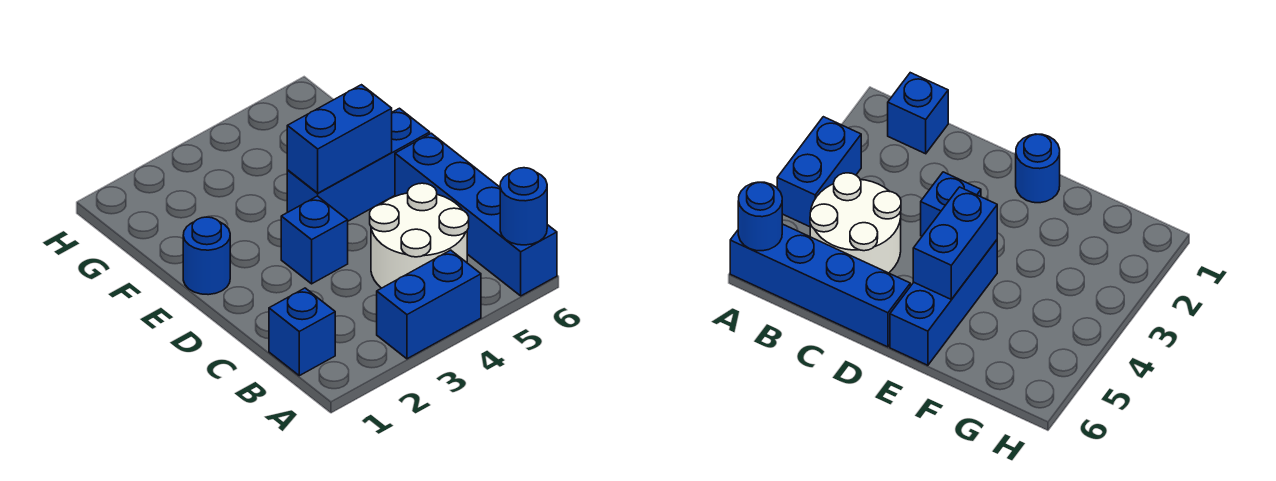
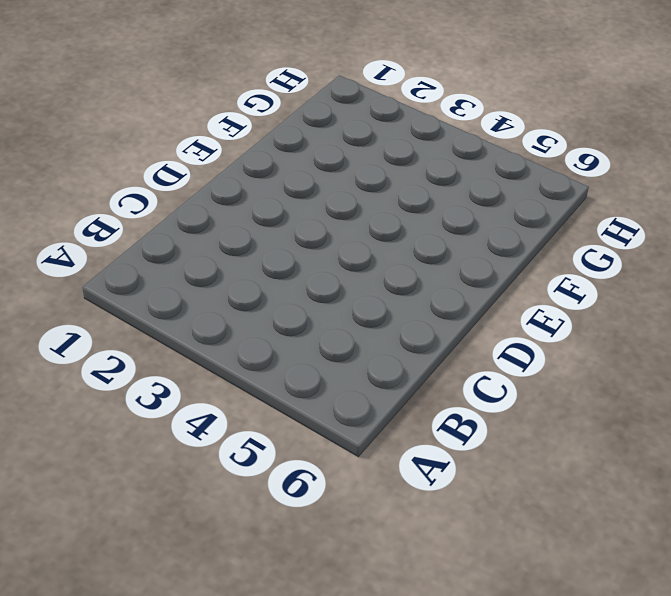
none -> blue 1x2 brick [377,250,481,359]
none -> blue 1x4 brick [395,133,557,296]

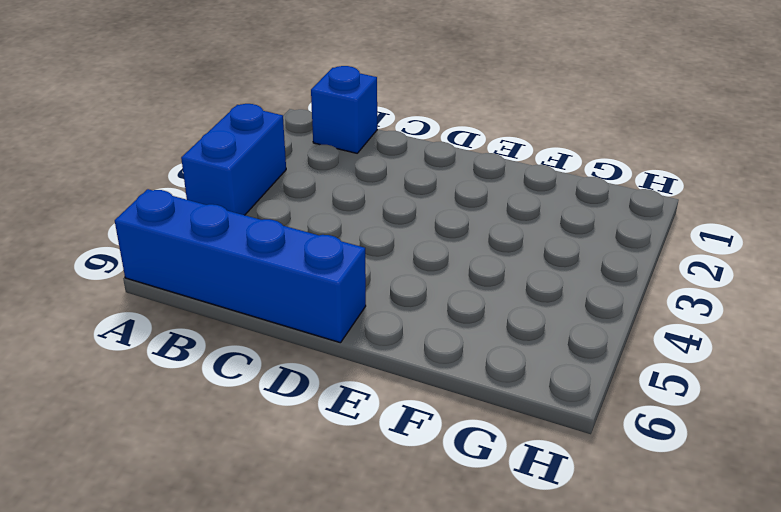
none -> white 2x2 round brick [370,183,469,288]
none -> blue 1x1 brick [281,196,348,284]

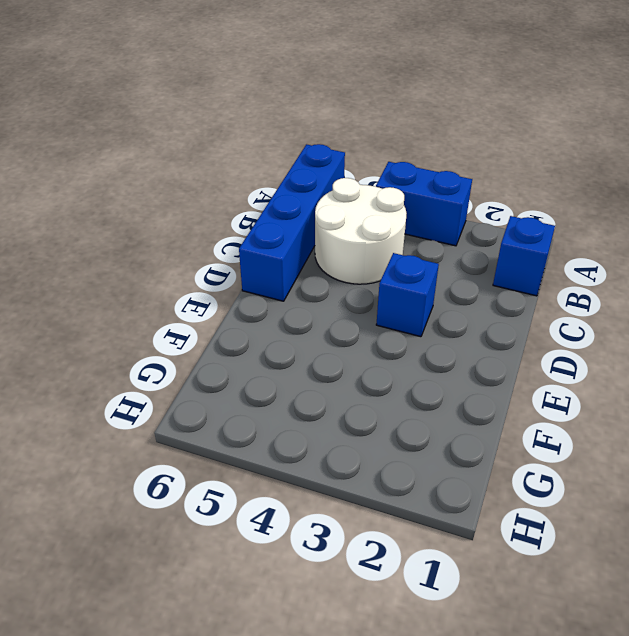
none -> blue 1x1 round brick [183,217,230,295]
none -> blue 1x3 brick [287,108,430,221]

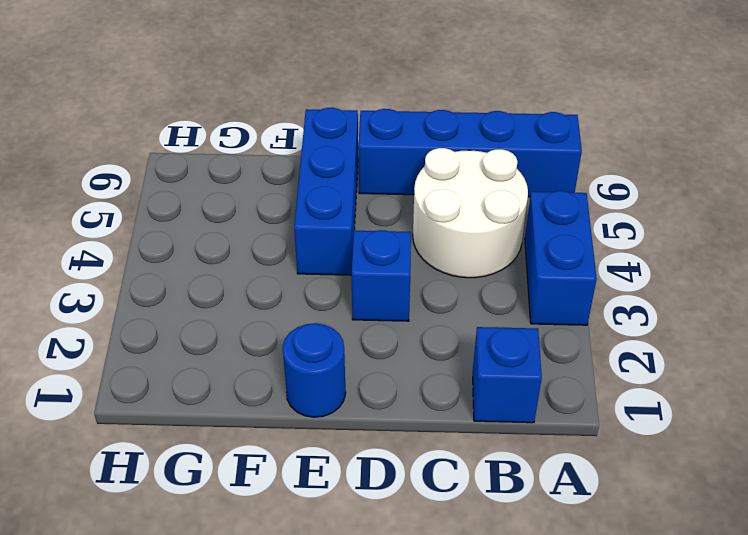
none -> blue 1x1 round brick [500,168,547,245]
none -> blue 1x2 brick [287,85,392,193]

